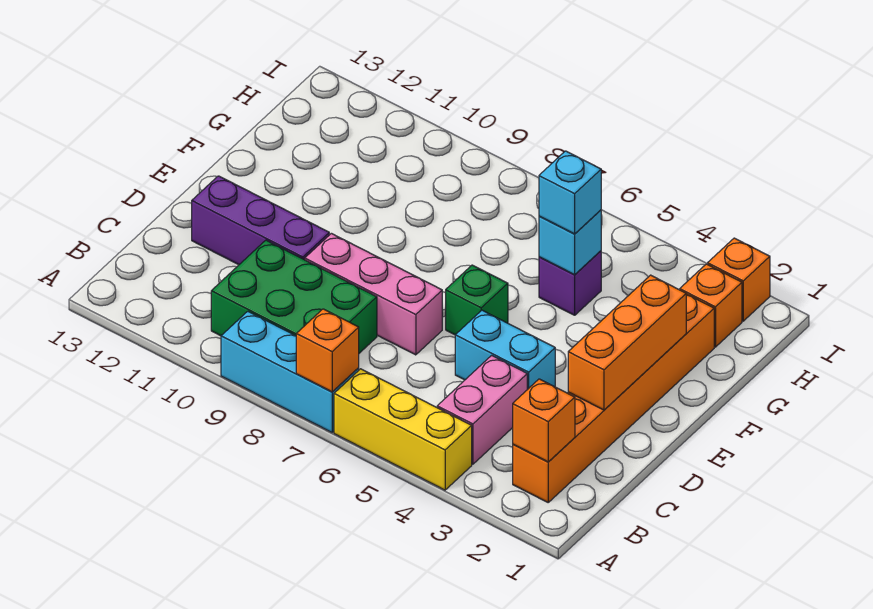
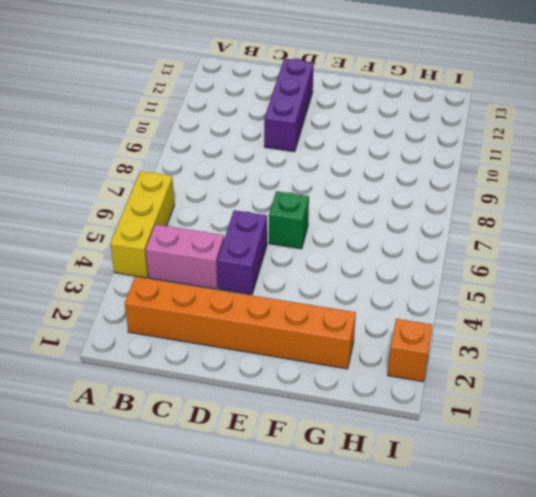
purple 1x2 brick [217,210,267,295] -> cyan 1x2 brick [455,310,555,390]
none -> cyan 1x3 brick [221,311,359,432]
none -> green 2x3 brick [211,240,377,353]
none -> pink 1x3 brick [305,233,442,355]

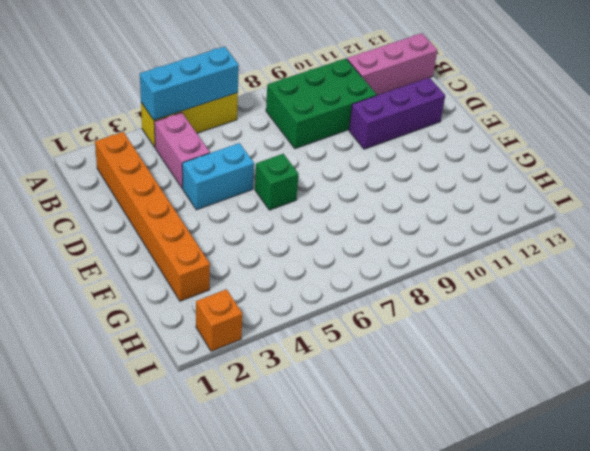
cyan 1x3 brick [140,47,239,120] -> cyan 1x3 brick moved to [221,311,359,432]
pink 1x3 brick [347,33,437,95] -> pink 1x3 brick moved to [305,233,442,355]
none -> purple 1x1 brick [539,251,601,315]
none -> orange 1x1 brick [680,264,742,347]
none -> orange 1x1 brick [296,309,359,392]

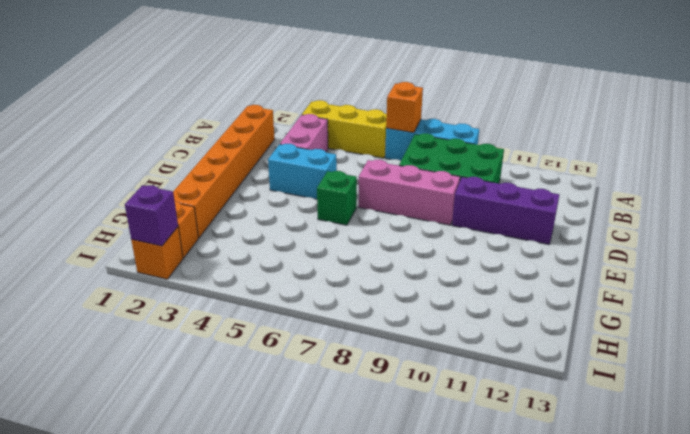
purple 1x1 brick [125,185,178,246] -> purple 1x1 brick moved to [539,251,601,315]
none -> orange 1x1 brick [513,379,575,462]
none -> orange 1x3 brick [568,275,686,410]
none -> cyan 1x1 brick [539,210,601,275]

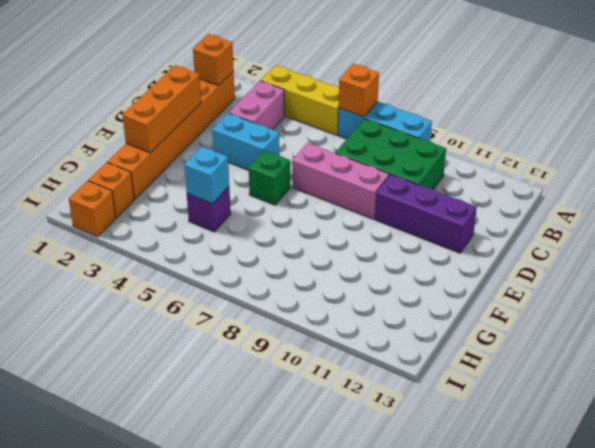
none -> cyan 1x1 brick [539,151,601,234]

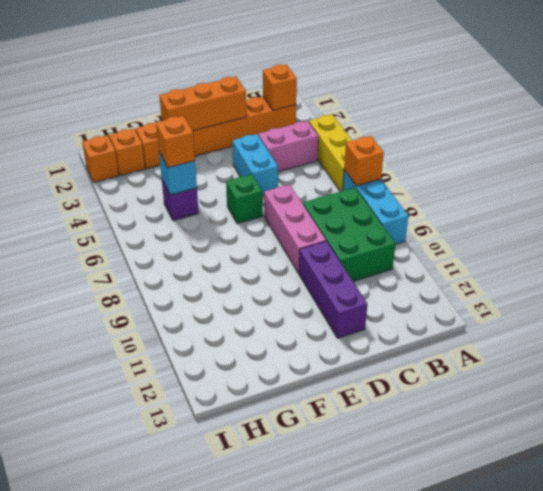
orange 1x1 brick [156,116,195,168] -> cyan 1x1 brick [539,151,601,234]

